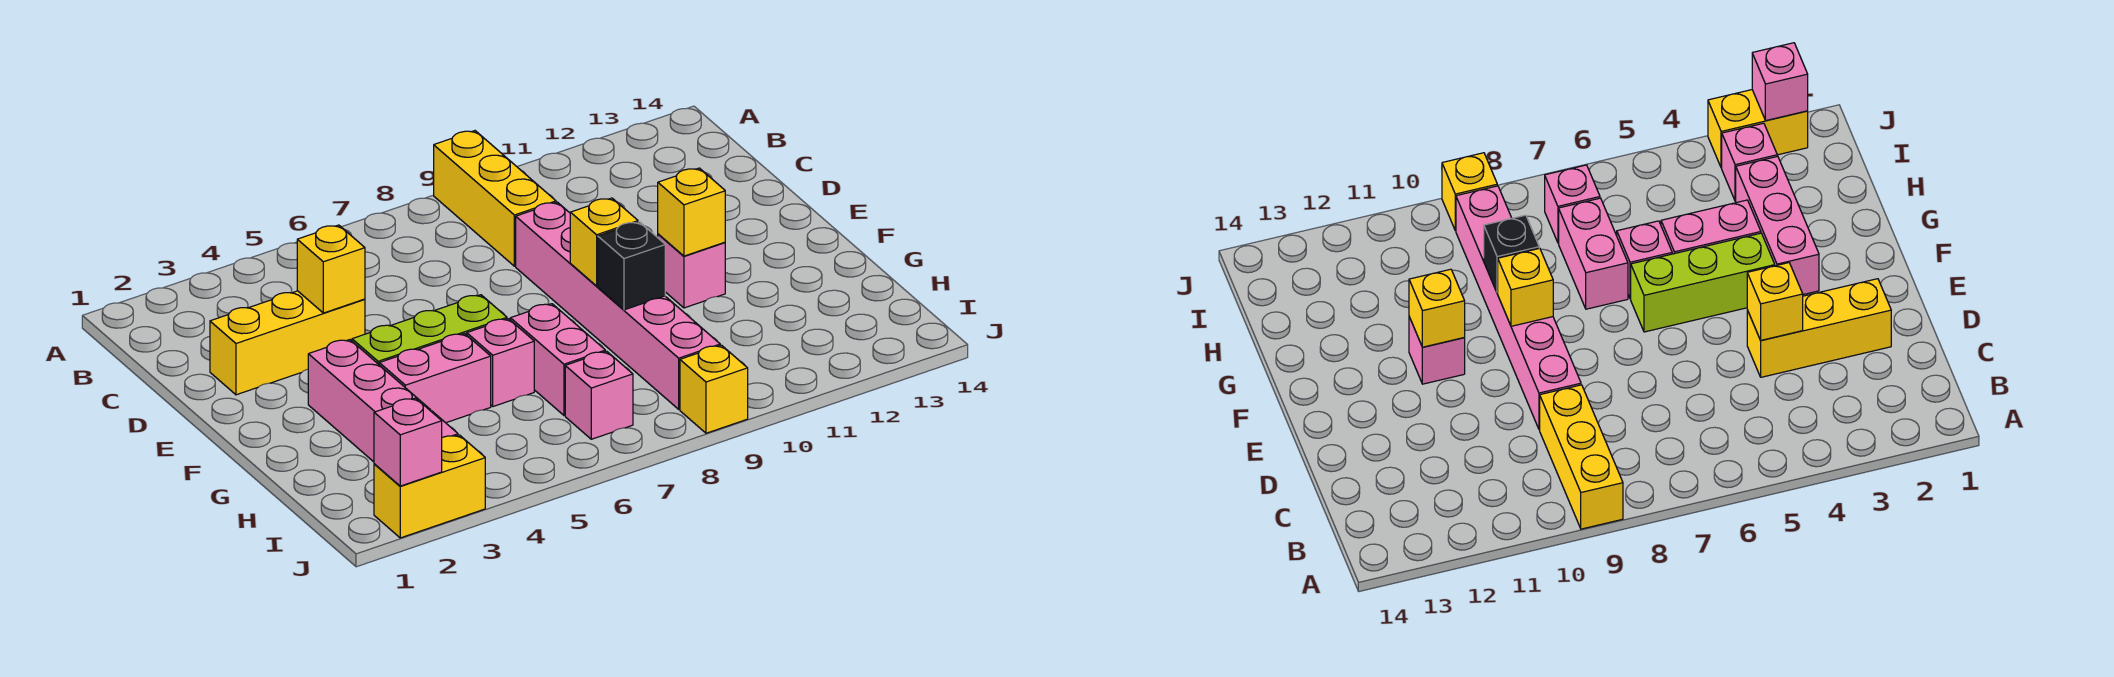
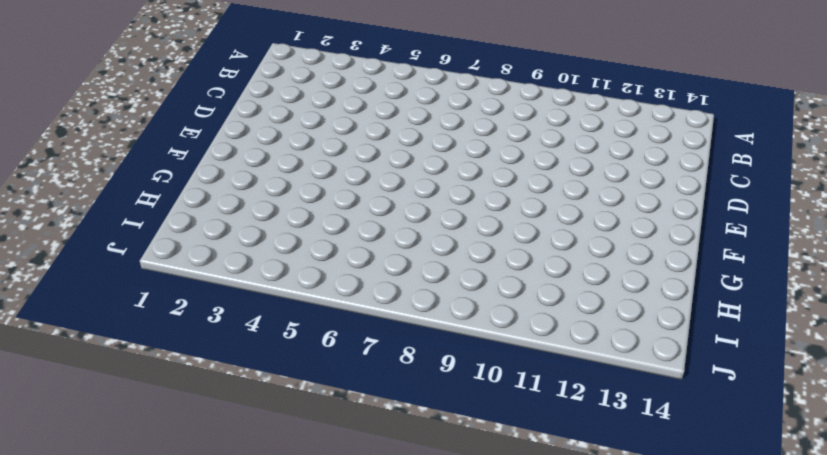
none -> yellow 1x3 brick [434,131,556,266]
none -> yellow 1x3 brick [210,291,365,395]
none -> pink 1x6 brick [516,202,720,409]

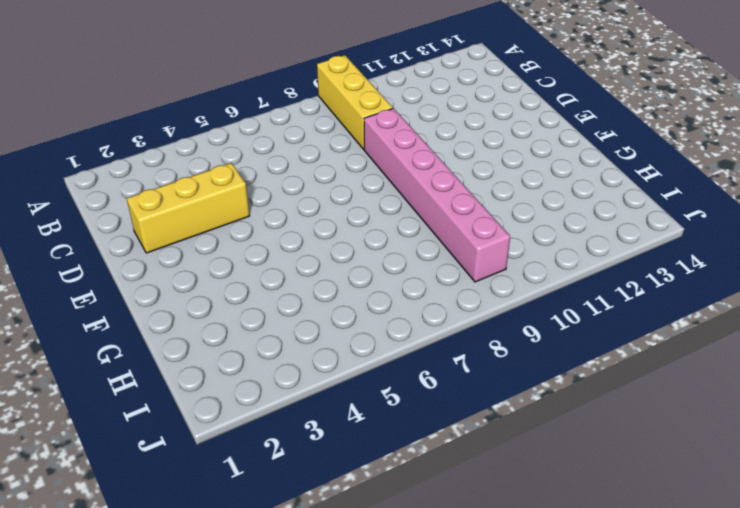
none -> pink 1x3 brick [308,340,431,462]
none -> lime 1x3 brick [352,295,507,364]
none -> pink 1x1 brick [658,234,725,308]

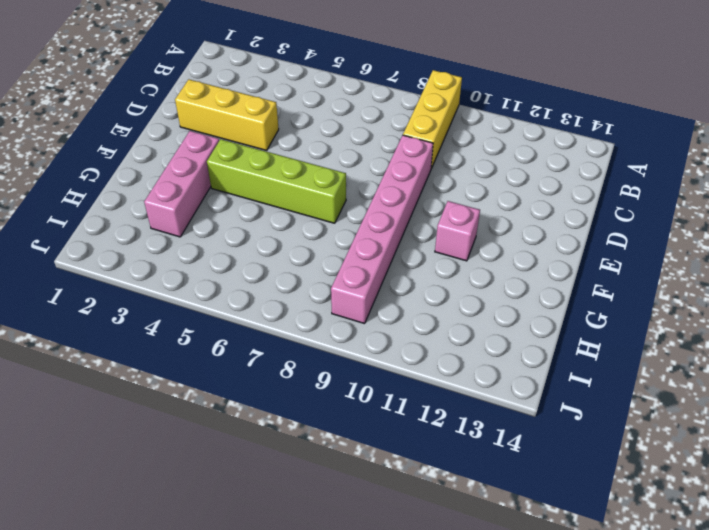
lime 1x4 brick [207,139,346,223] -> lime 1x3 brick [352,295,507,364]
none -> pink 1x2 brick [379,334,491,423]
none -> pink 1x1 brick [467,319,534,406]
none -> pink 1x2 brick [510,304,605,415]

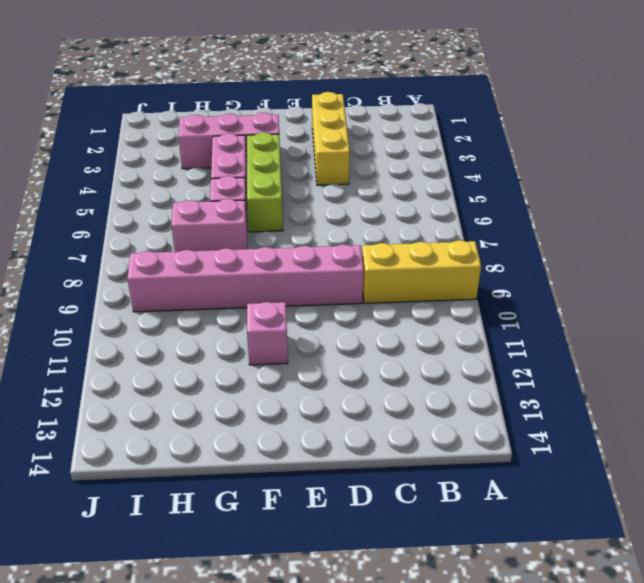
none -> pink 1x1 brick [1722,123,1777,201]
none -> pink 1x1 brick [565,351,633,439]
none -> yellow 1x2 brick [374,435,485,538]

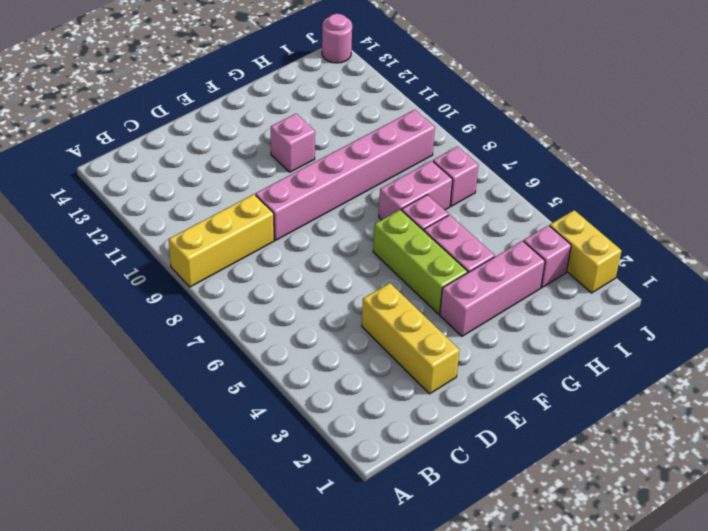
pink 1x1 round brick [322,14,352,63] -> none
none -> yellow 1x1 brick [680,345,748,433]
none -> yellow 1x1 brick [297,225,365,313]
none -> yellow 1x1 brick [570,198,638,286]

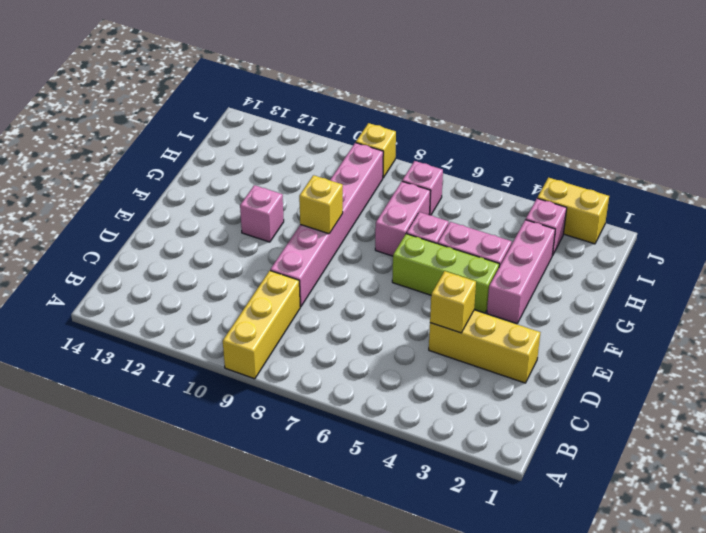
none -> yellow 1x1 brick [658,168,725,256]
none -> black 1x1 brick [598,222,665,310]
none -> pink 1x1 brick [374,398,442,486]

